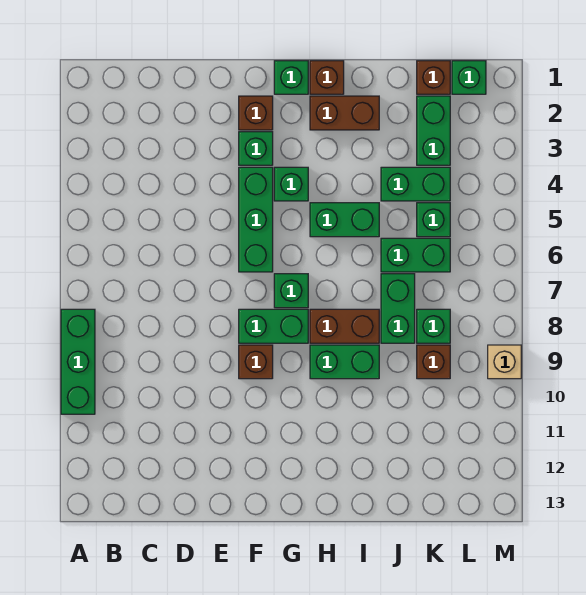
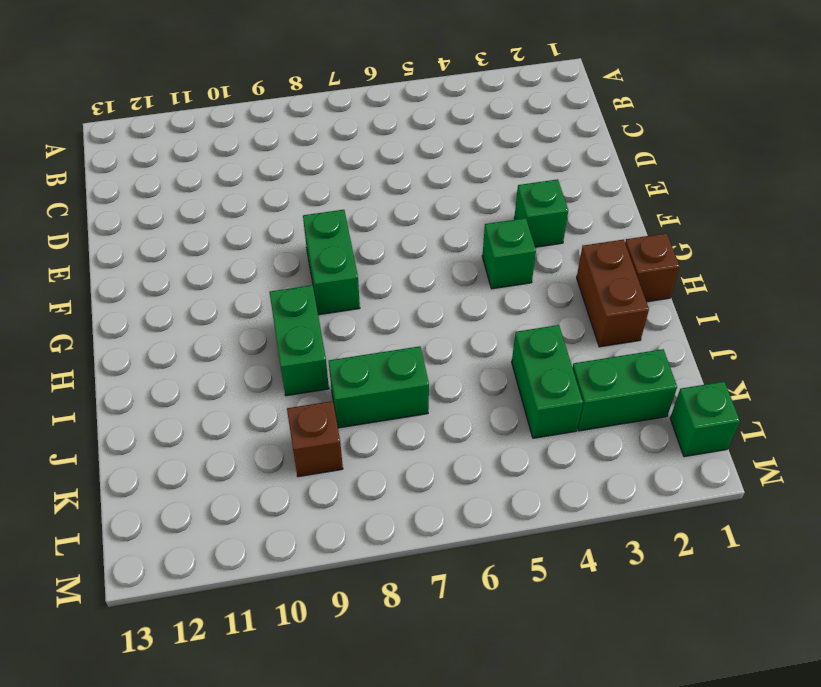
none -> green 1x3 brick [61,309,95,414]
none -> brown 1x1 brick [239,96,273,130]
none -> green 1x3 brick [239,167,273,272]

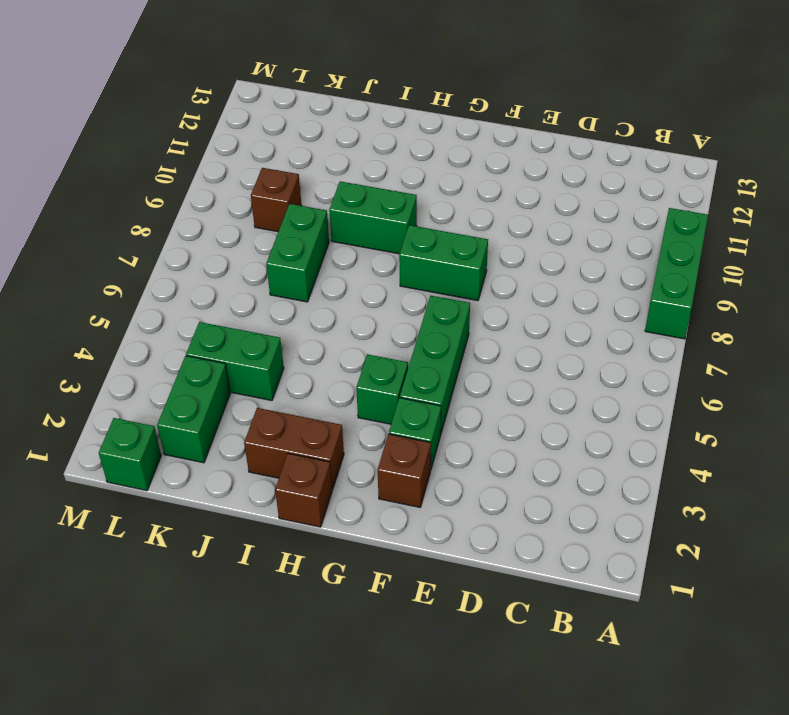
none -> brown 1x1 brick [239,345,273,379]
none -> green 1x1 brick [274,61,308,94]
none -> green 1x1 brick [274,274,308,308]

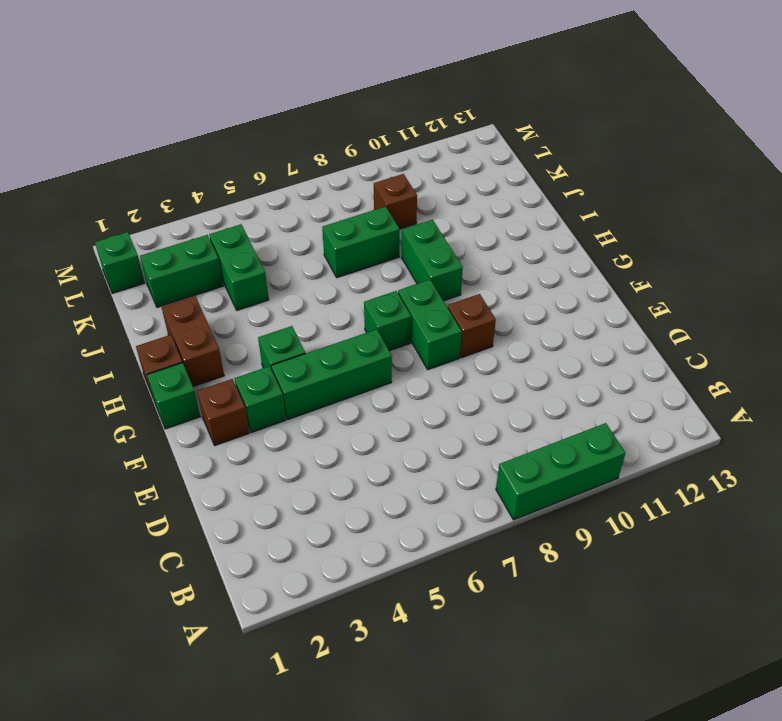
none -> green 1x2 brick [310,203,379,237]
none -> brown 1x2 brick [310,309,379,343]
none -> green 1x2 brick [381,238,450,272]

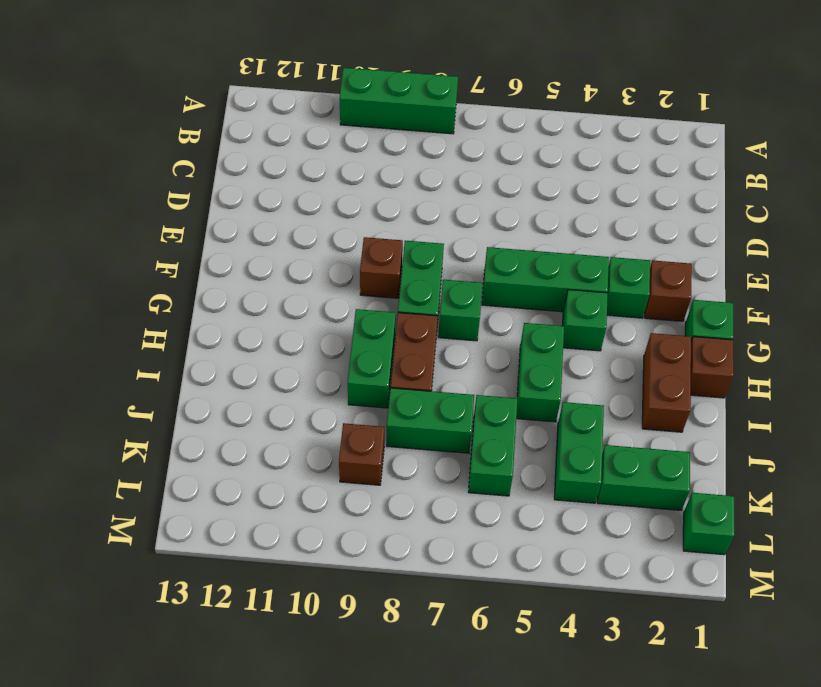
none -> brown 1x1 brick [417,61,450,94]
none -> green 1x1 brick [417,203,450,237]
none -> green 1x1 brick [417,309,450,343]

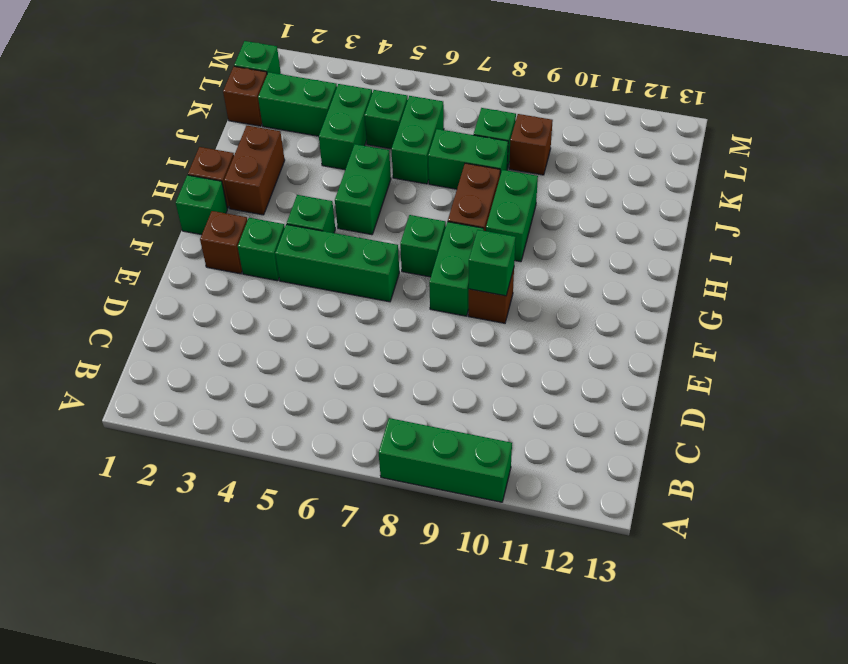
green 1x1 brick [469,230,516,296] -> none
none -> tan 1x1 brick [488,345,521,379]

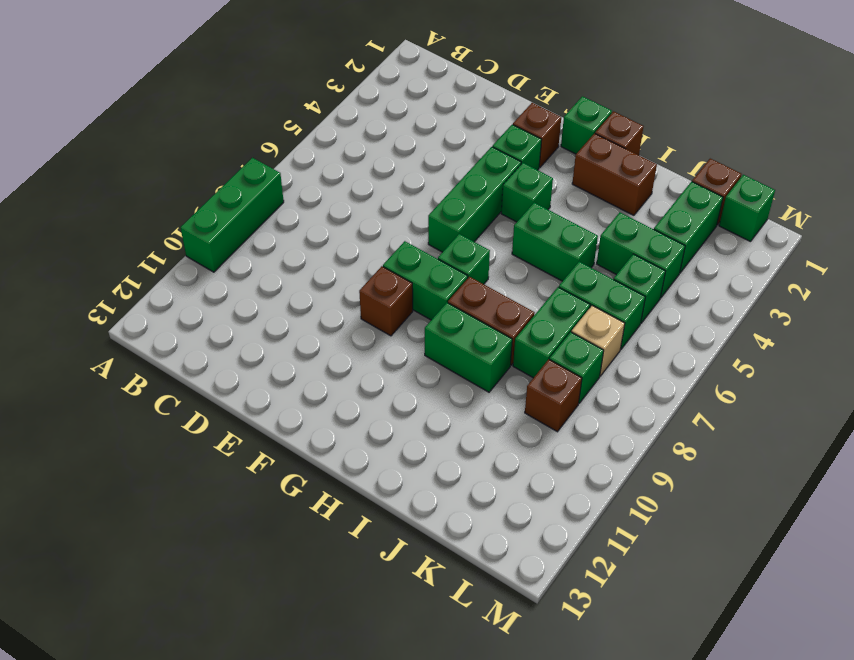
tan 1x1 brick [571,306,625,376] -> tan 1x1 brick moved to [488,345,521,379]

